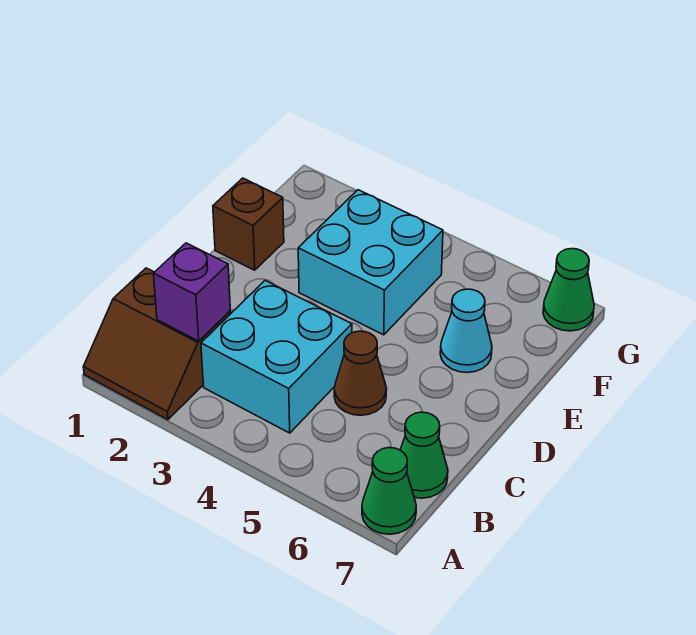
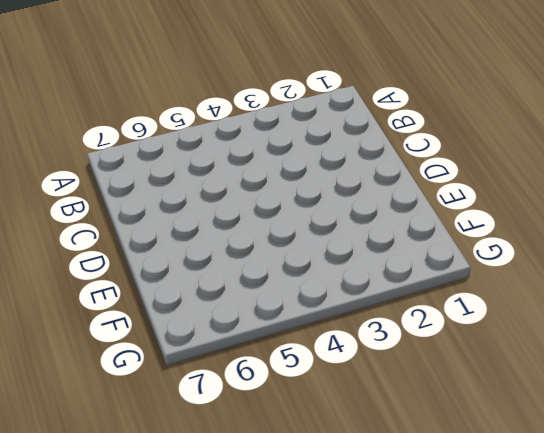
none -> brown 2x2 slope [83,268,231,420]
none -> green 1x1 cone [362,448,416,534]

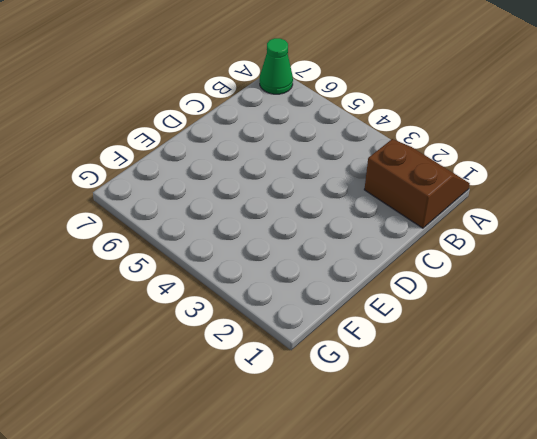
none -> cyan 2x2 brick [201,280,352,433]
none -> green 1x1 cone [400,412,448,498]

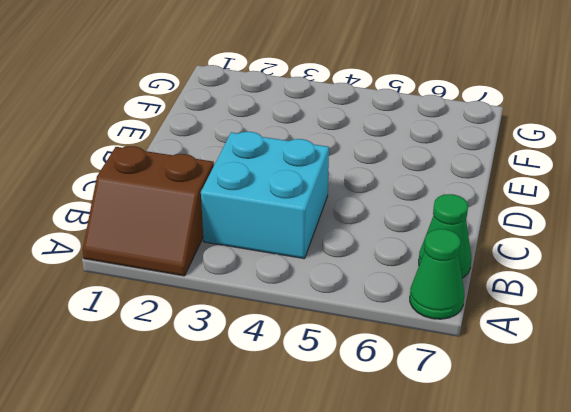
none -> brown 1x1 cone [334,331,387,415]
none -> brown 1x1 brick [213,178,284,270]

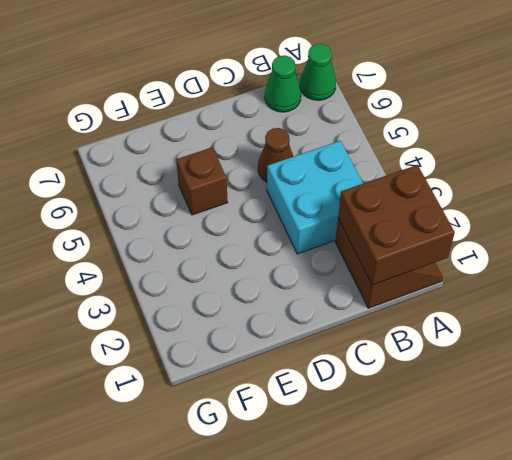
brown 2x2 brick [338,165,455,285] -> purple 1x1 brick [153,243,230,341]
brown 1x1 brick [176,147,228,215] -> brown 1x1 brick moved to [213,178,284,270]
none -> cyan 2x2 brick [298,190,443,335]
none -> cyan 1x1 cone [440,289,492,373]

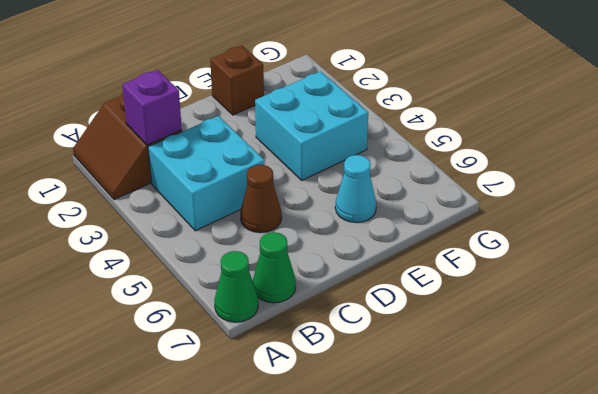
none -> green 1x1 cone [543,249,594,331]

